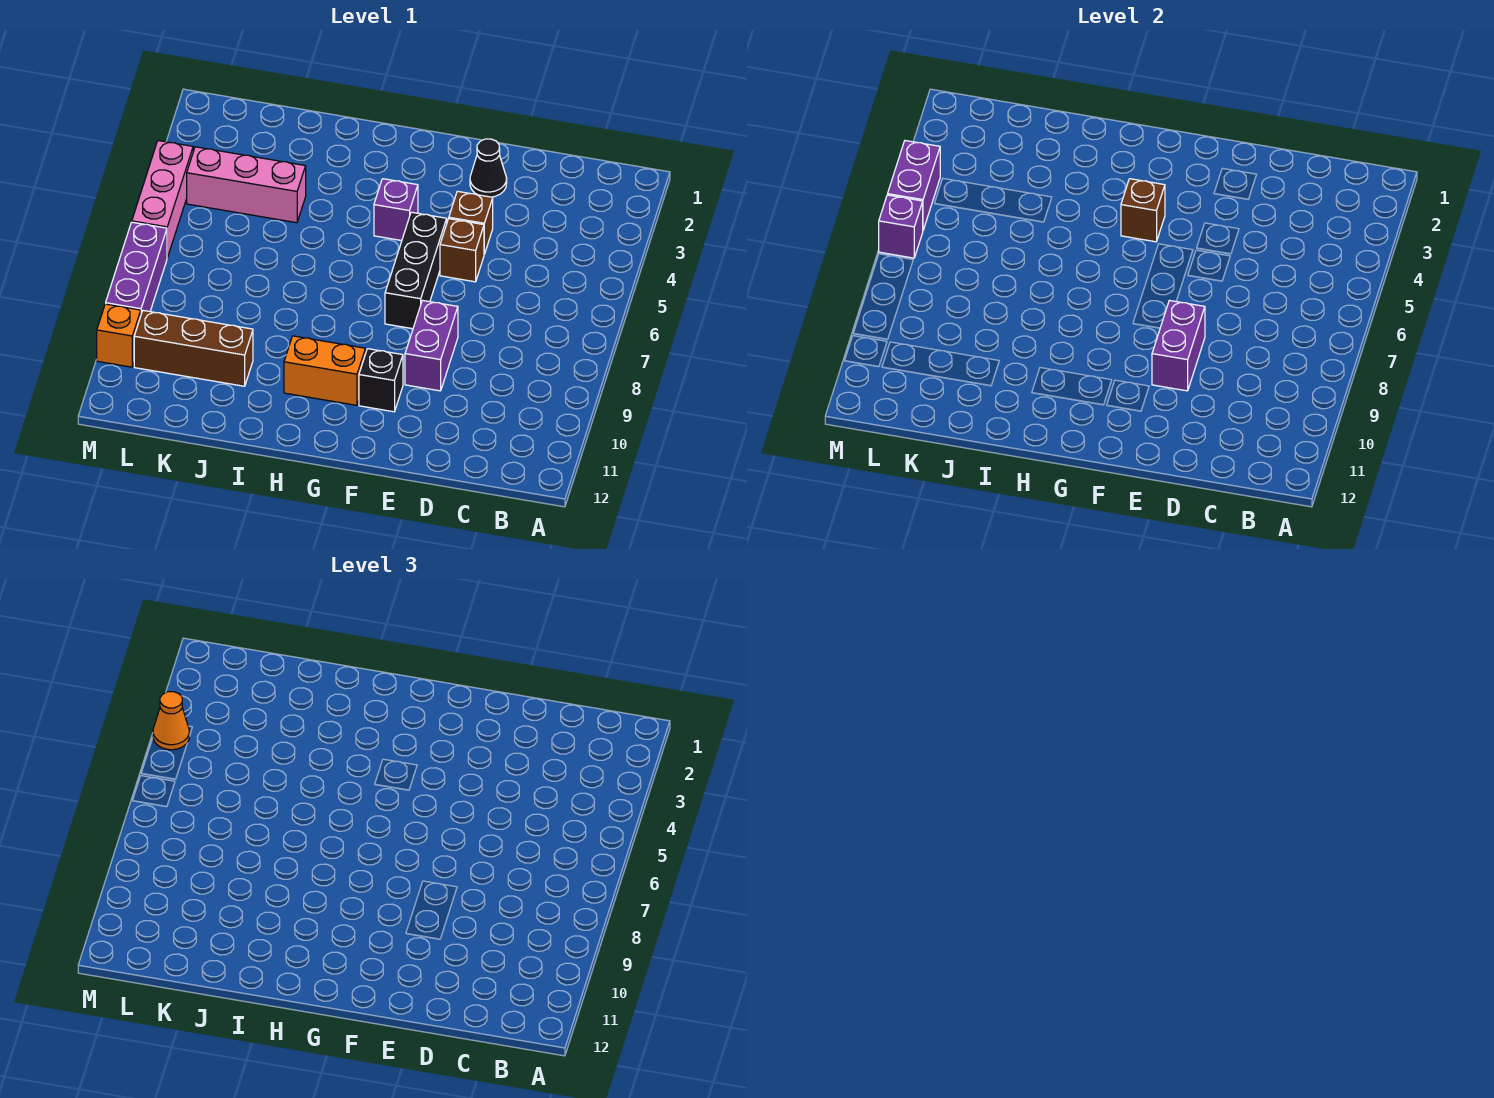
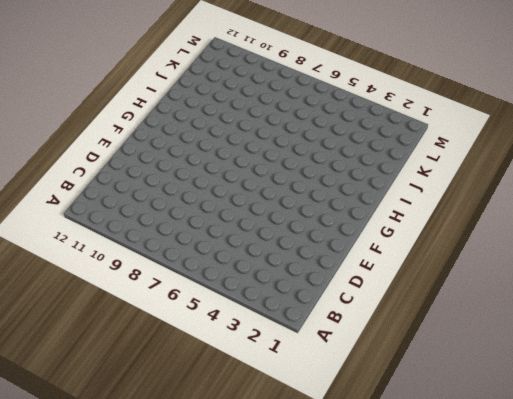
none -> black 1x1 cone [470,139,507,197]
none -> brown 1x1 brick [449,191,493,254]
none -> brown 1x1 brick [440,219,484,282]

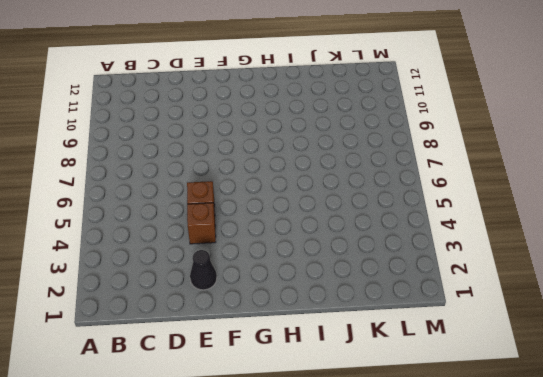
none -> purple 1x2 brick [405,300,458,391]
none -> black 1x3 brick [385,212,447,329]
none -> black 1x1 brick [359,349,403,412]

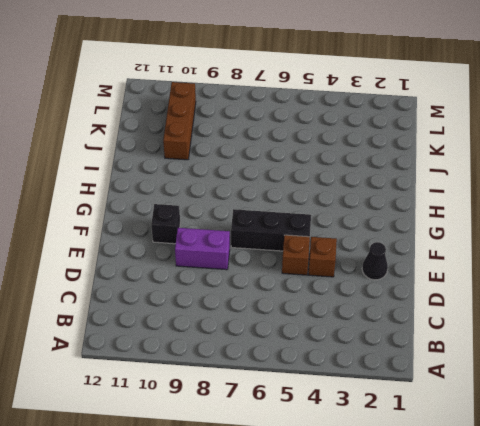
none -> purple 1x1 brick [374,179,418,241]
none -> orange 1x2 brick [284,336,365,405]
none -> pink 1x3 brick [187,147,306,223]

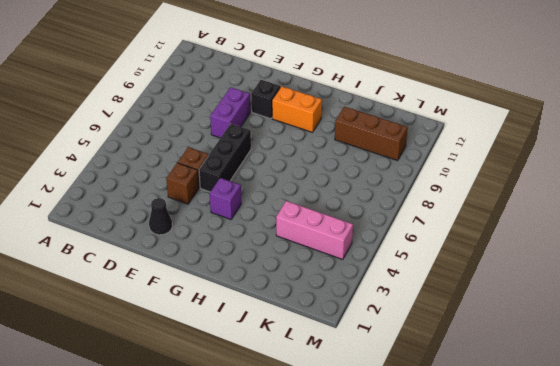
none -> pink 1x3 brick [132,141,193,258]
none -> purple 1x3 brick [106,222,167,313]
none -> orange 1x1 brick [97,304,141,367]

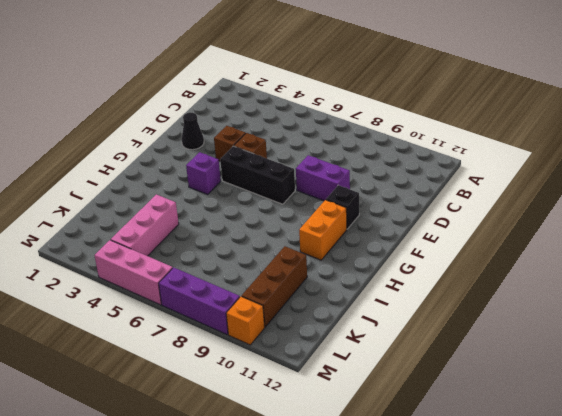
none -> purple 1x2 brick [1152,300,1205,391]
none -> brown 1x1 brick [1121,179,1165,242]
none -> purple 1x2 brick [888,141,940,230]

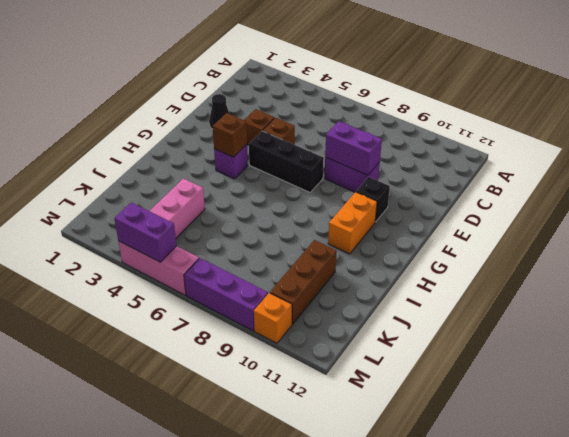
none -> purple 1x1 brick [879,195,923,258]
none -> orange 1x1 cone [153,692,189,750]

